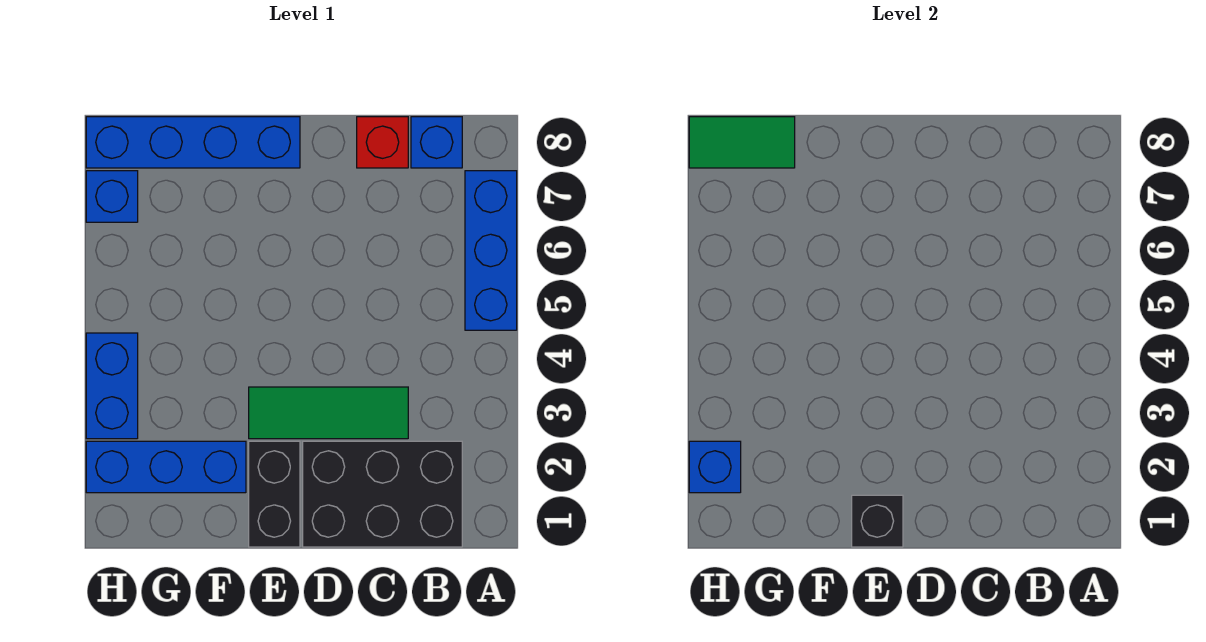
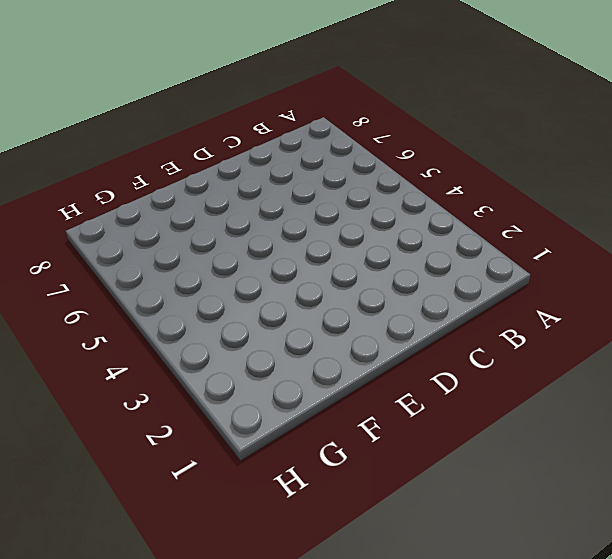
none -> blue 1x3 brick [465,171,517,330]
none -> black 2x3 brick [303,441,462,547]
none -> blue 1x1 brick [411,117,462,168]

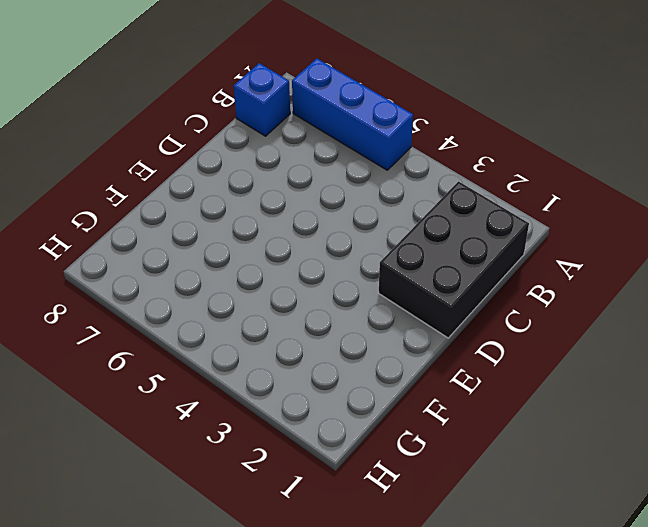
none -> green 1x3 tile [249,387,408,439]
none -> red 1x1 brick [357,117,408,168]
none -> black 1x2 brick [249,441,300,547]

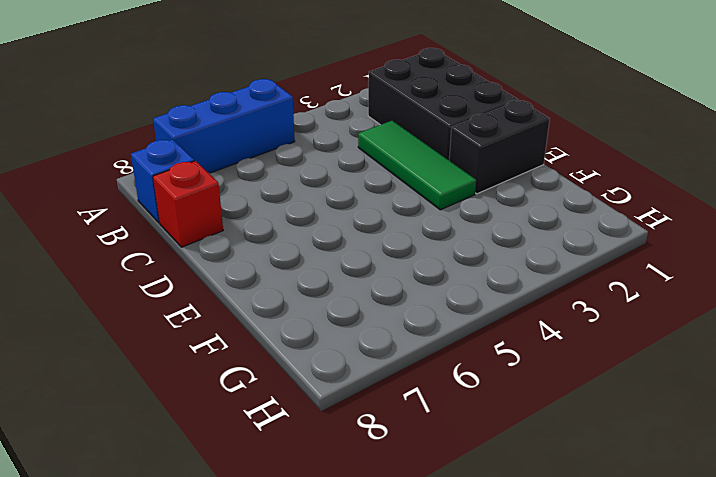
none -> blue 1x4 brick [86,117,300,168]
none -> blue 1x3 brick [86,441,246,493]
none -> blue 1x2 brick [86,333,138,439]

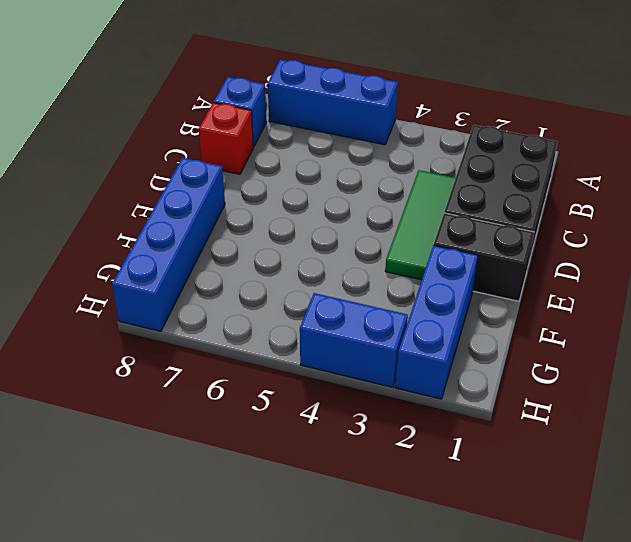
none -> blue 1x1 brick [86,171,138,222]
none -> black 1x1 brick [852,495,903,547]
none -> green 1x2 tile [689,117,795,168]

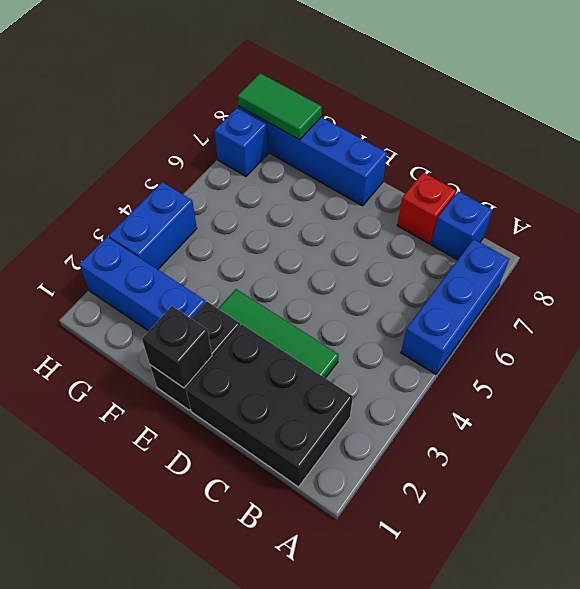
none -> blue 1x1 brick [689,441,741,493]

